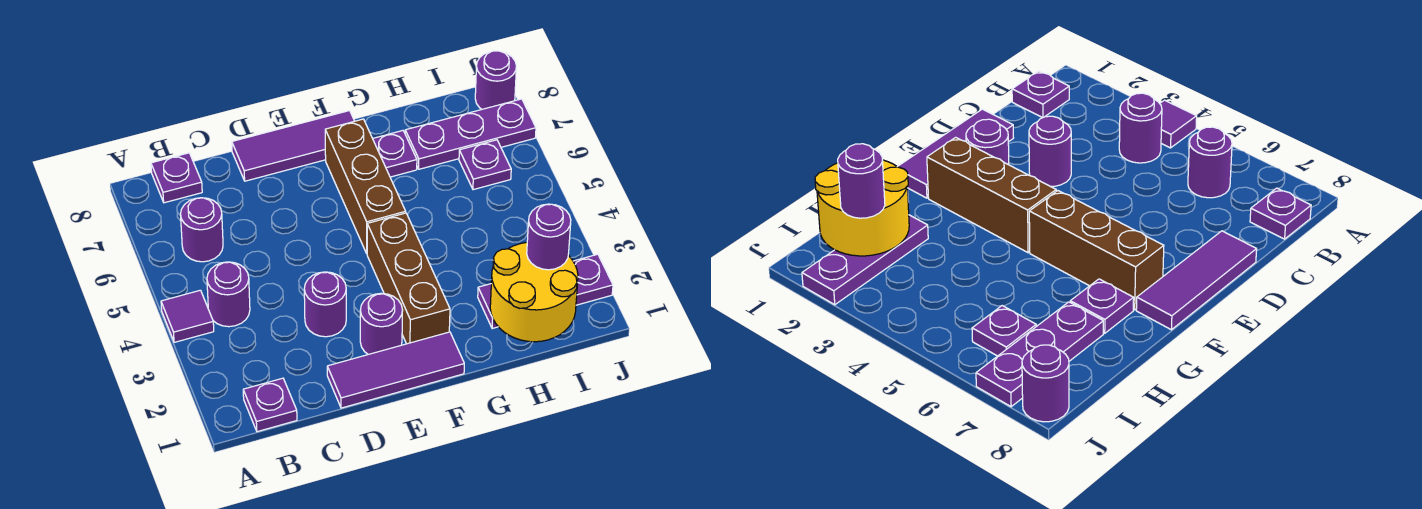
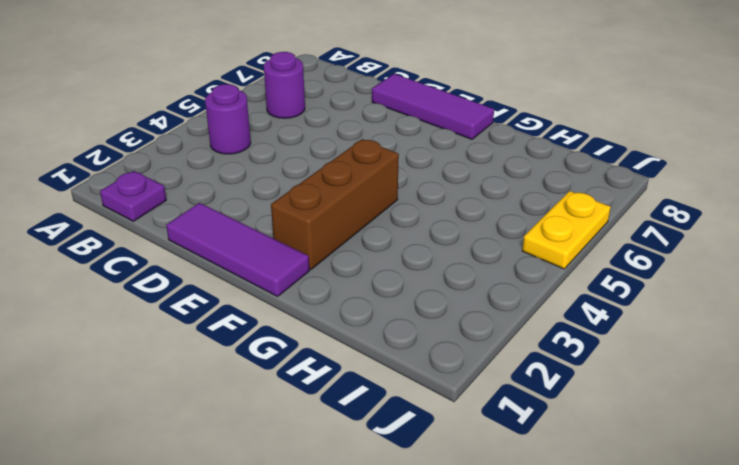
yellow 1x2 plate [522,191,611,269] -> none
none -> purple 1x1 tile [161,290,214,342]
none -> purple 1x1 plate [151,153,202,203]
none -> purple 1x1 round brick [304,272,346,337]

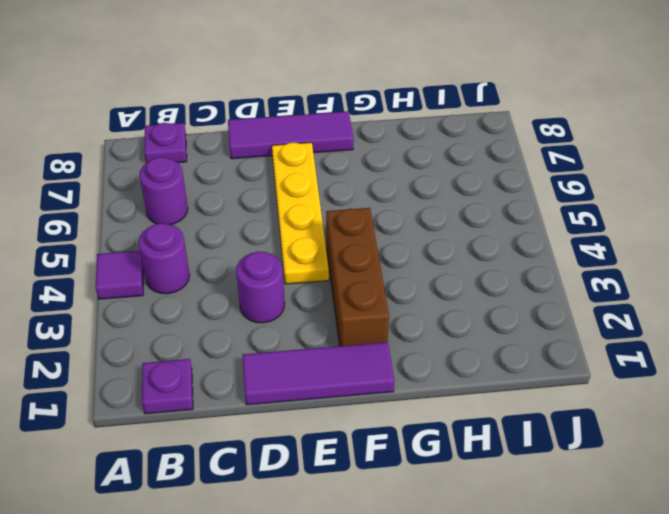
yellow 1x4 plate [272,142,329,284] -> none
none -> purple 1x1 round brick [360,293,403,354]
none -> brown 1x3 brick [325,119,406,253]
none -> purple 1x1 plate [373,131,417,177]

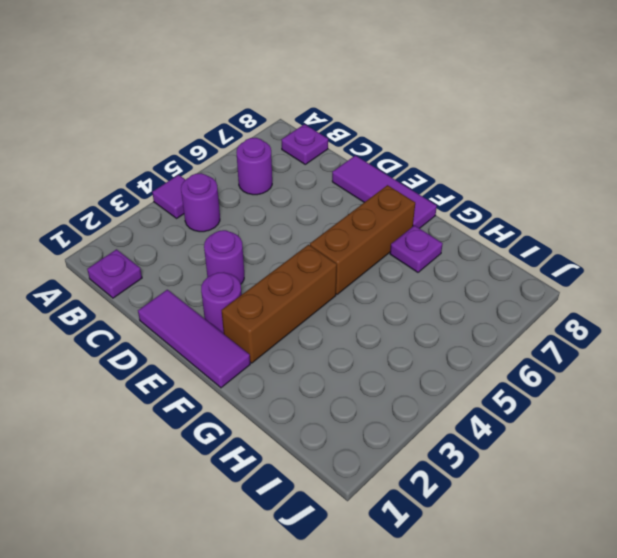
none -> purple 1x3 plate [478,254,613,329]
none -> purple 1x3 plate [405,99,536,169]
none -> purple 1x1 plate [459,140,511,190]

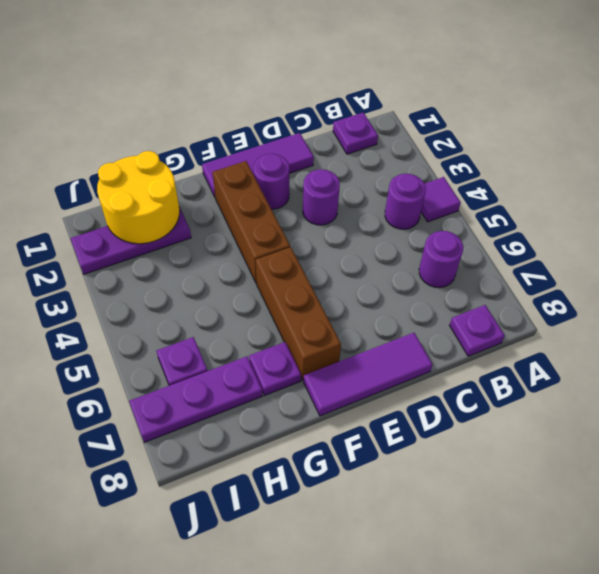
none -> purple 1x1 round brick [475,51,516,109]
none -> purple 1x1 round brick [527,204,571,270]

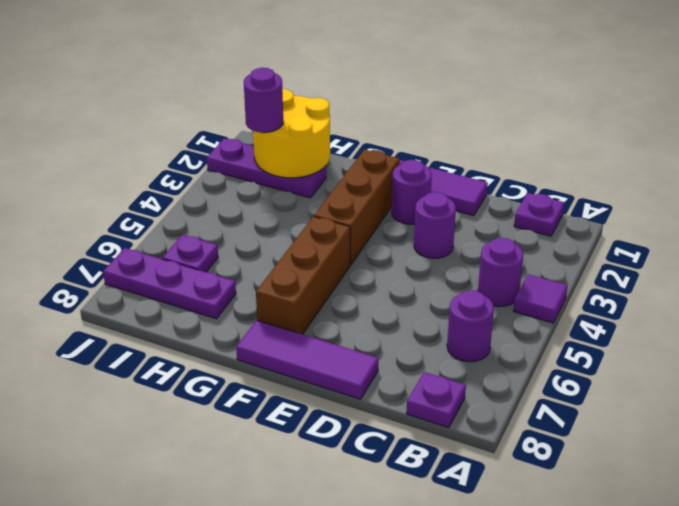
none -> purple 1x1 plate [373,131,417,177]
none -> purple 1x1 round brick [475,51,516,109]

